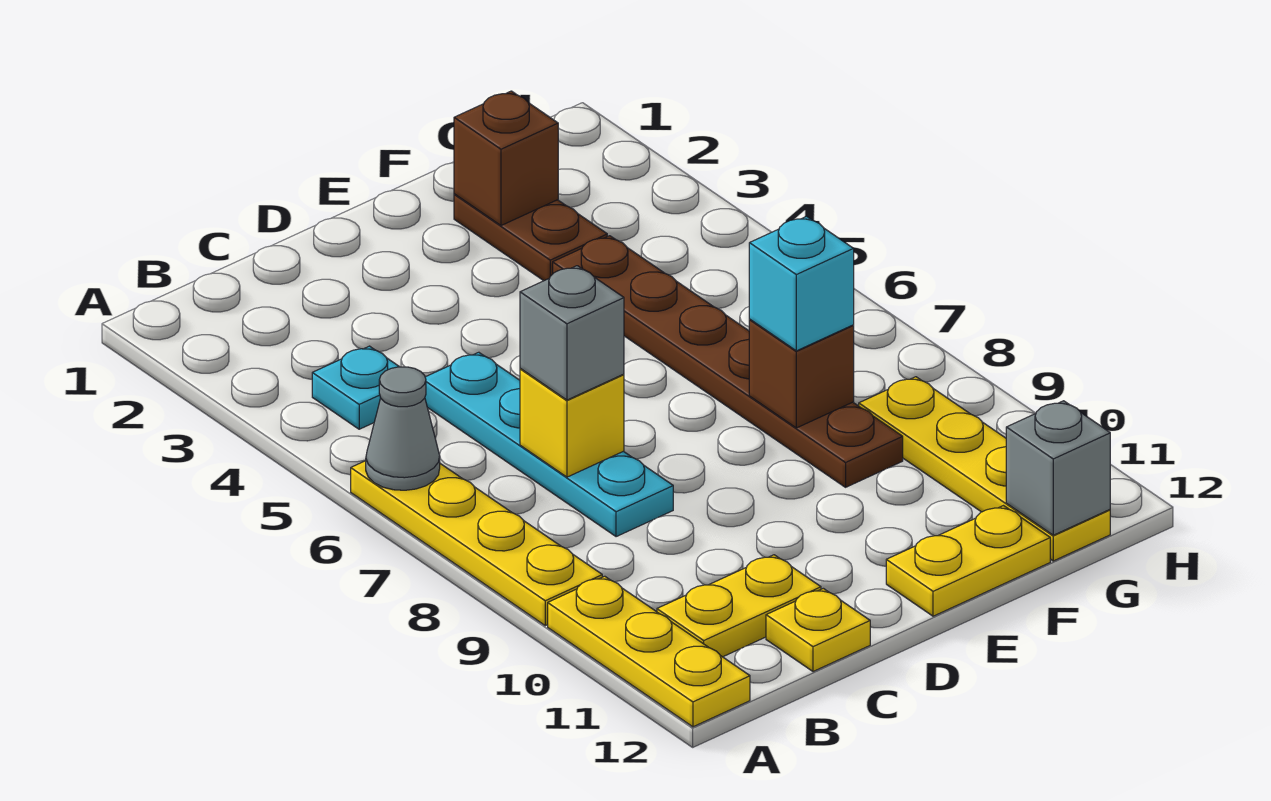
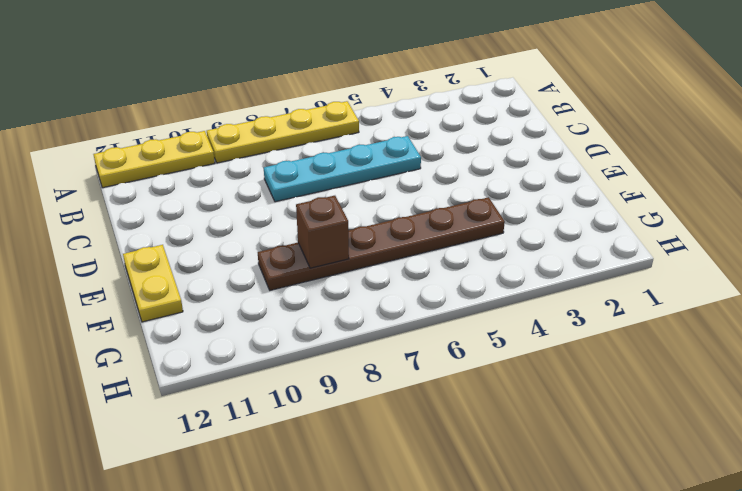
none -> cyan 1x1 plate [312,346,399,429]
none -> yellow 1x2 plate [657,555,821,657]
none -> yellow 1x1 plate [766,588,870,672]

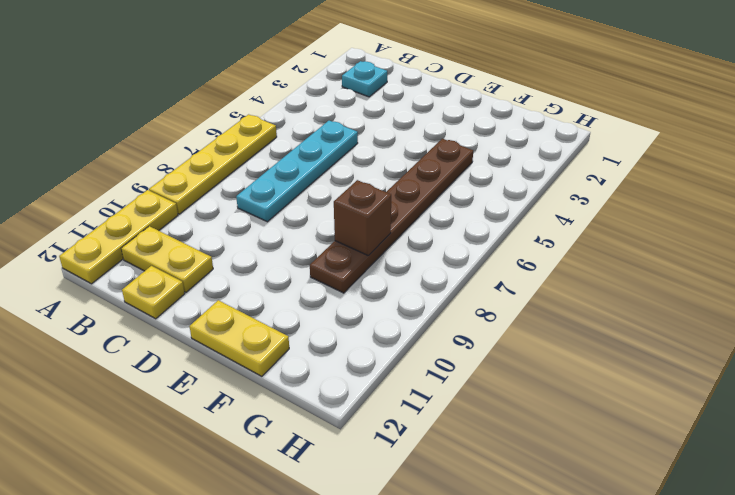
cyan 1x1 plate [342,61,387,97] -> cyan 1x1 plate moved to [312,346,399,429]
none -> brown 1x2 plate [454,194,607,281]
none -> yellow 1x4 plate [859,377,1110,561]
none -> grey 1x1 cone [366,367,440,490]

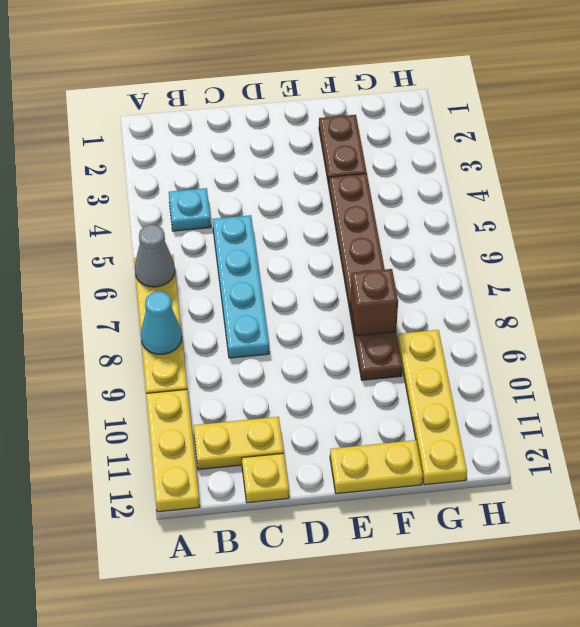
cyan 1x1 cone [141,291,182,354] -> none
none -> yellow 1x1 brick [520,369,624,477]
none -> brown 1x1 brick [454,91,558,226]
none -> grey 1x1 brick [1006,401,1110,535]

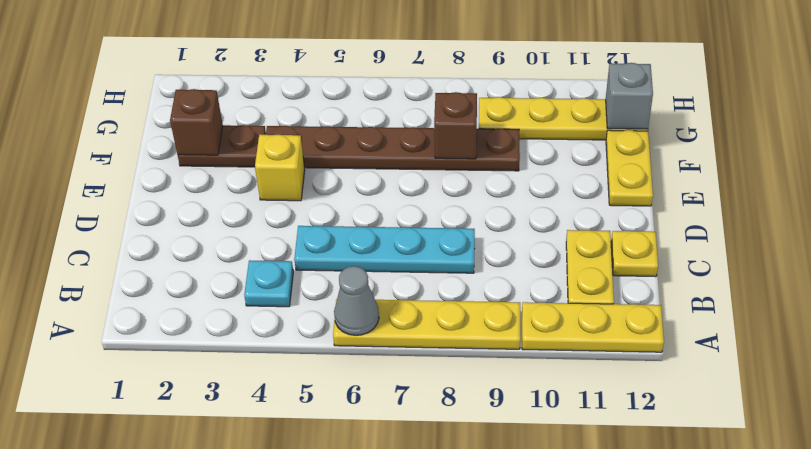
yellow 1x1 brick [255,135,305,201] -> yellow 1x1 brick moved to [520,369,624,477]
none -> grey 1x1 brick [520,266,624,400]
none -> cyan 1x1 brick [749,216,854,351]

